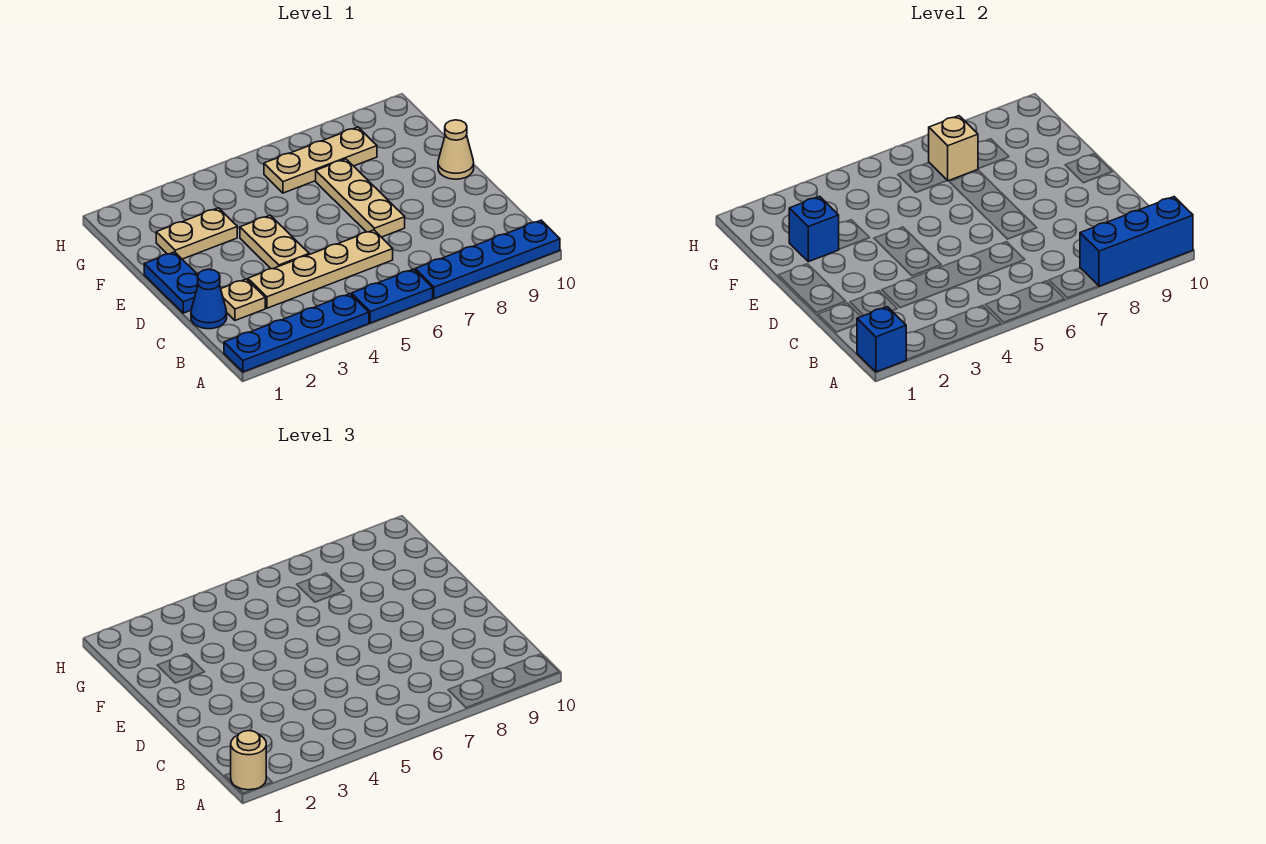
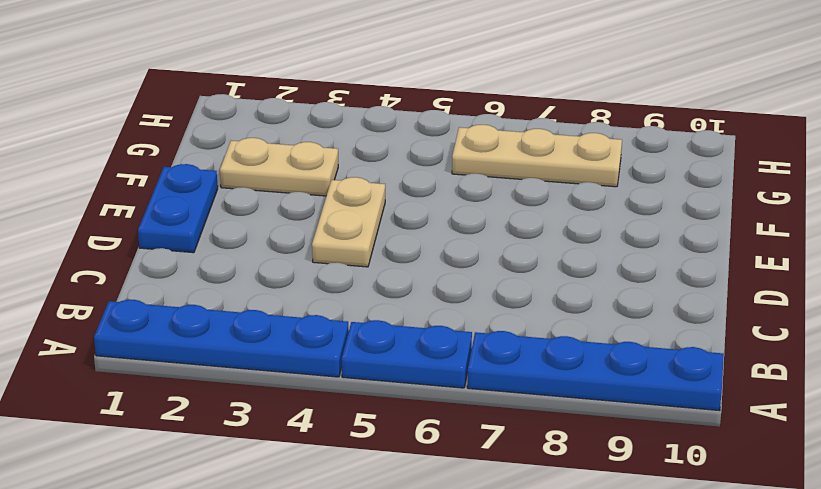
none -> blue 1x1 cone [191,269,227,329]
none -> tan 1x1 plate [221,279,265,320]
none -> tan 1x4 plate [248,230,393,308]

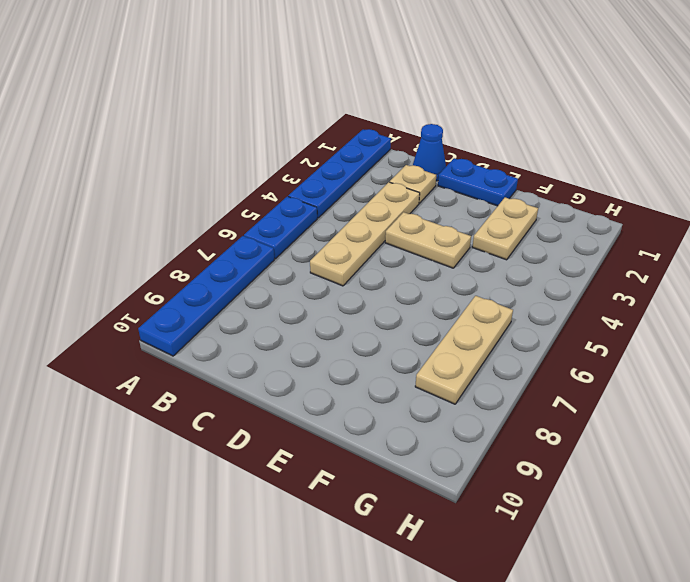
none -> tan 1x3 plate [316,159,405,237]
none -> tan 1x1 cone [438,120,474,179]
none -> blue 1x1 brick [857,307,906,372]

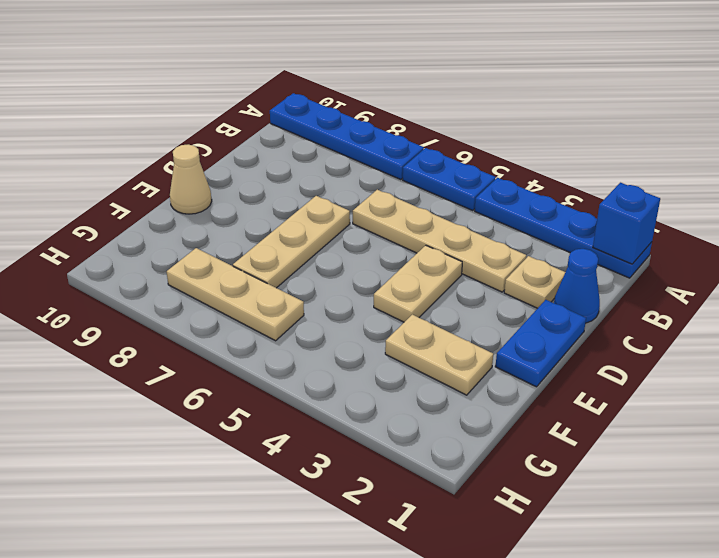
none -> blue 1x3 brick [1080,197,1193,286]
none -> blue 1x1 brick [789,196,839,262]
none -> tan 1x1 brick [929,116,978,181]

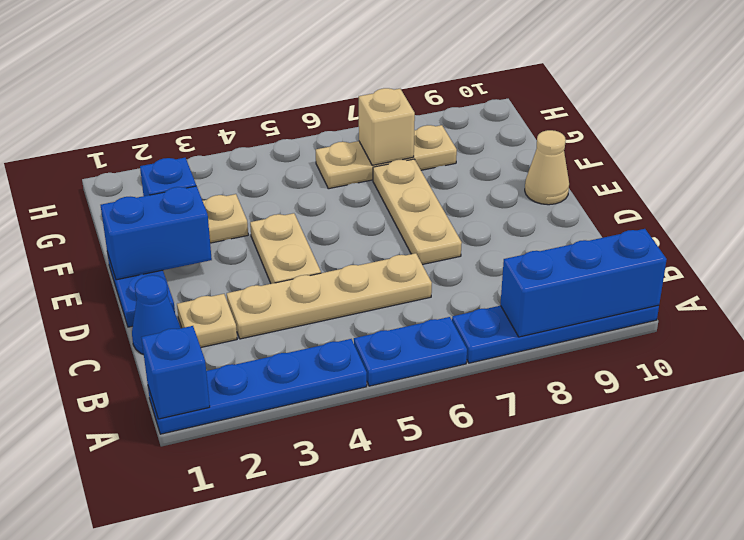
blue 1x2 brick [101,186,212,280] -> none
none -> tan 1x1 round brick [231,731,266,790]

